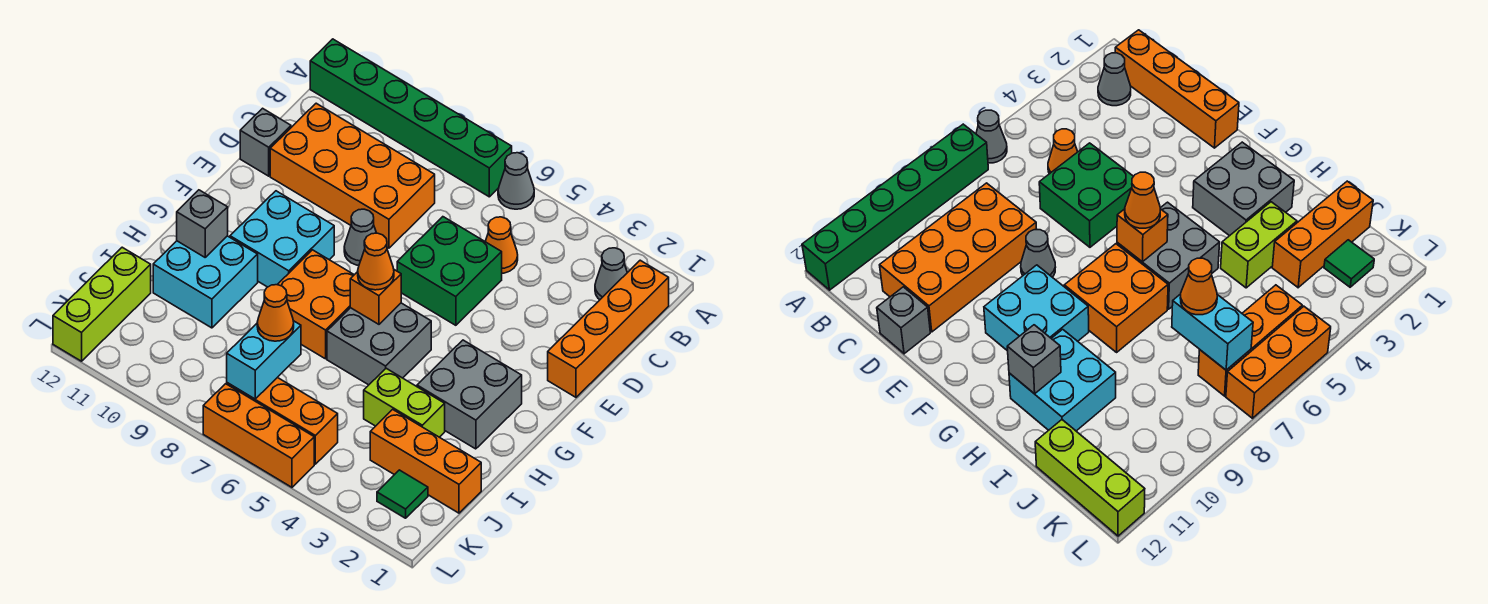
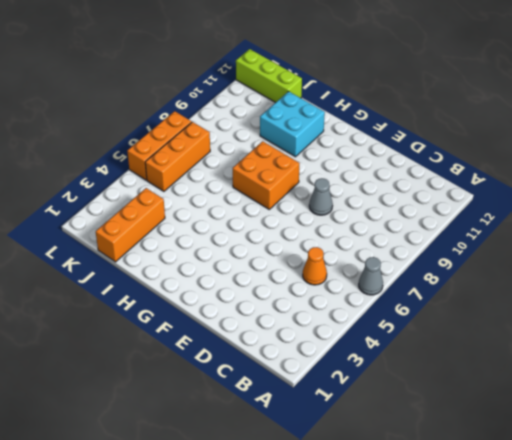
none -> green 1x6 brick [310,39,512,197]
none -> orange 1x4 brick [548,260,669,397]
none -> grey 1x1 cone [595,248,627,300]

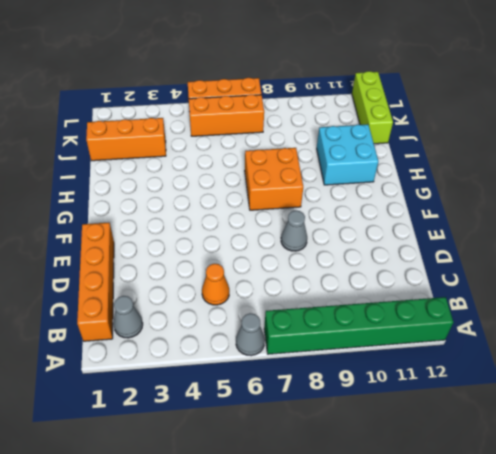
none -> orange 2x4 brick [270,103,435,248]
none -> green 2x2 brick [397,217,502,325]
none -> grey 1x1 brick [240,108,291,176]

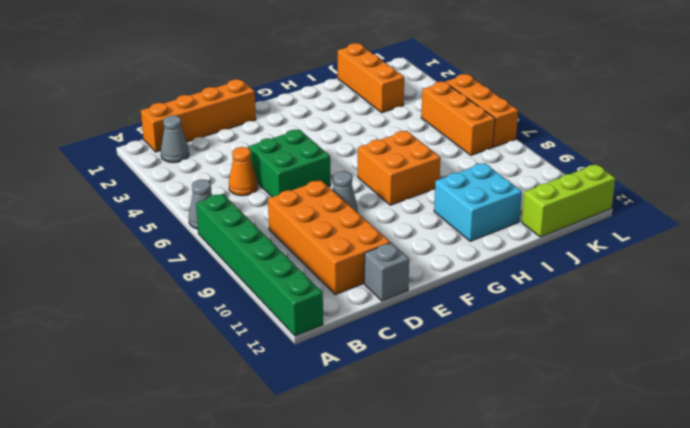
none -> cyan 2x2 brick [230,191,334,287]
none -> grey 2x2 brick [417,340,522,449]
none -> grey 2x2 brick [327,303,431,385]

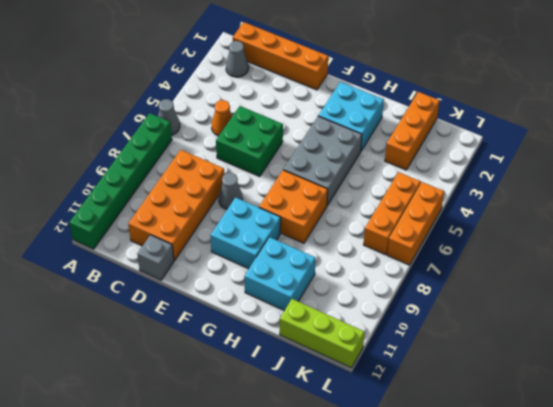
cyan 2x2 brick [318,82,384,151] -> grey 2x2 brick [417,340,522,449]
grey 2x3 brick [283,116,362,206] -> grey 2x2 brick [327,303,431,385]
none -> lime 1x2 brick [364,368,445,437]
none -> green 1x1 tile [377,470,428,518]
none -> orange 1x1 brick [350,270,401,324]

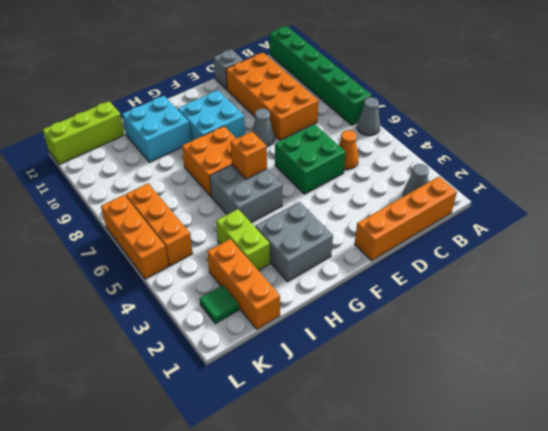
none -> grey 1x1 brick [177,190,228,257]
none -> cyan 1x2 brick [227,321,301,399]
none -> orange 1x1 cone [358,233,394,290]

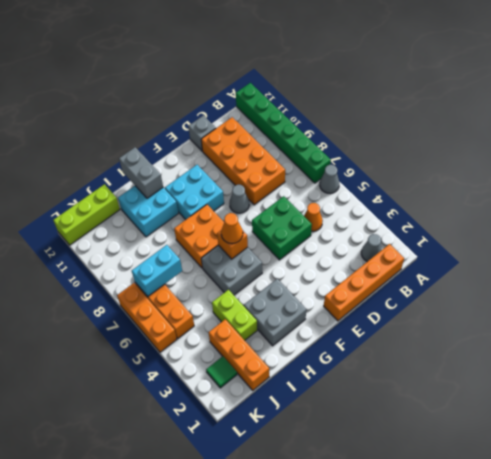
grey 1x2 brick [119,147,163,198] -> grey 1x1 brick [177,190,228,257]
none -> orange 1x1 cone [257,285,294,341]

